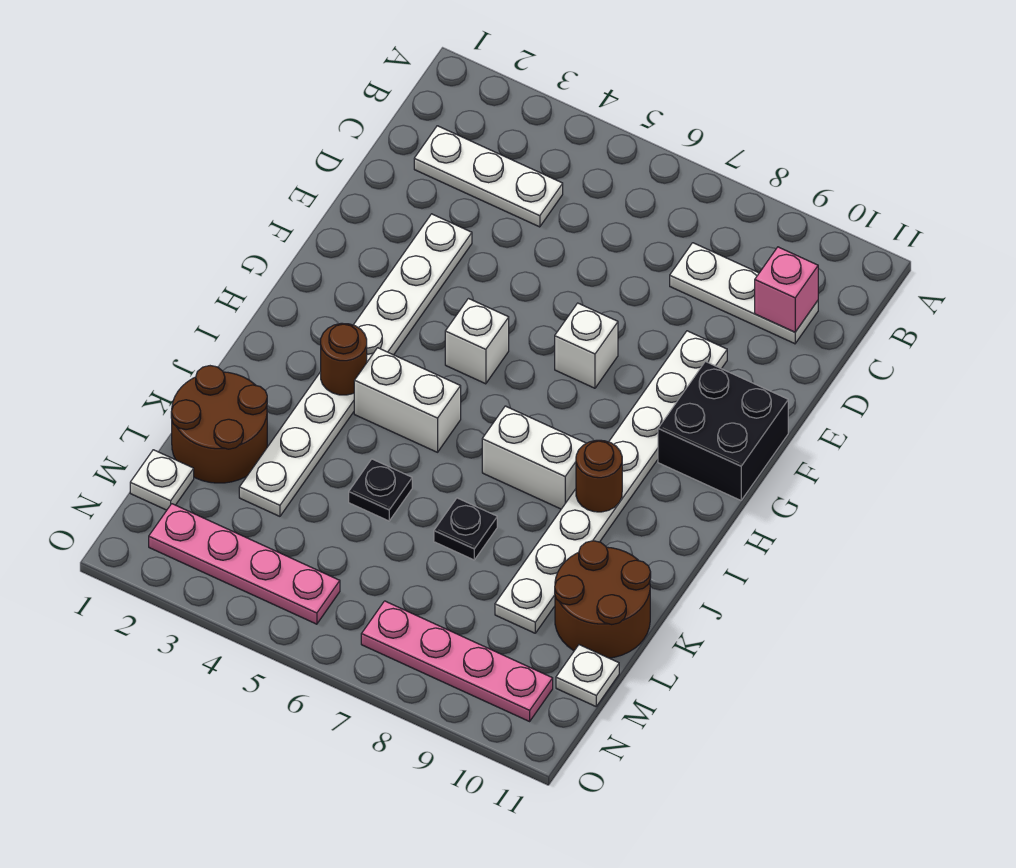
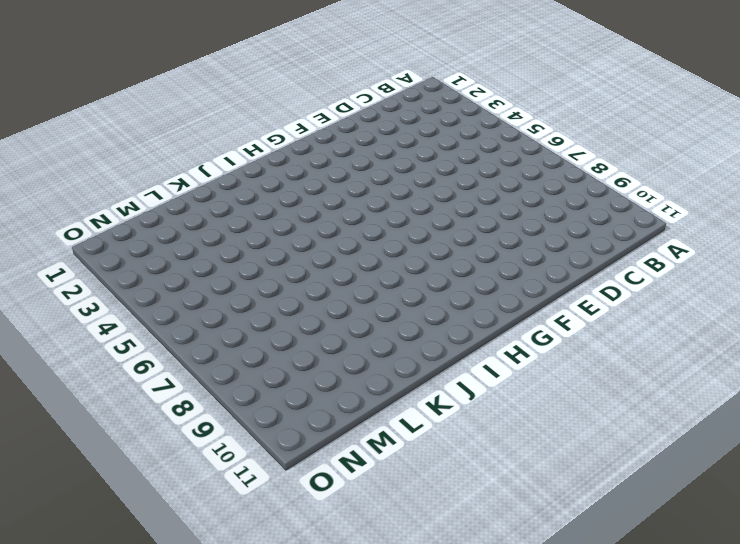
none -> white 1x3 plate [414,126,563,227]
none -> white 1x3 plate [670,243,818,344]
none -> white 1x8 plate [239,214,472,516]

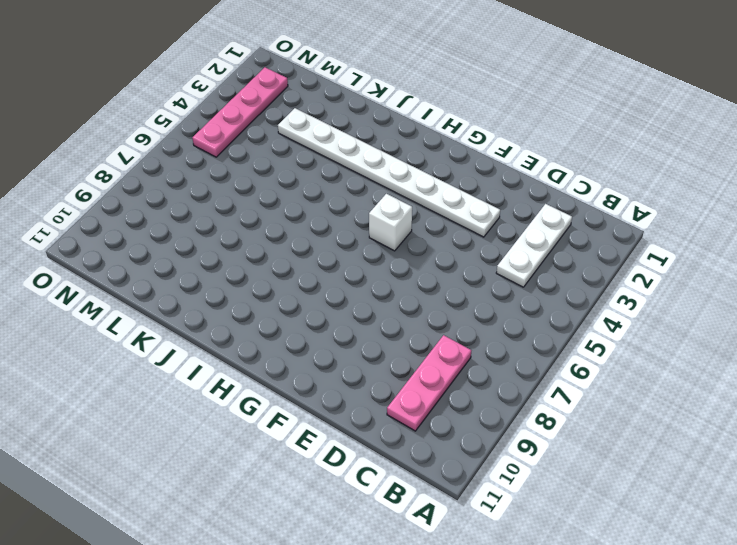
pink 1x3 plate [387,335,471,431] -> white 1x3 plate [670,243,818,344]
none -> white 1x8 plate [495,331,727,633]
none -> white 1x1 brick [555,303,618,388]
none -> black 2x2 brick [658,362,788,500]

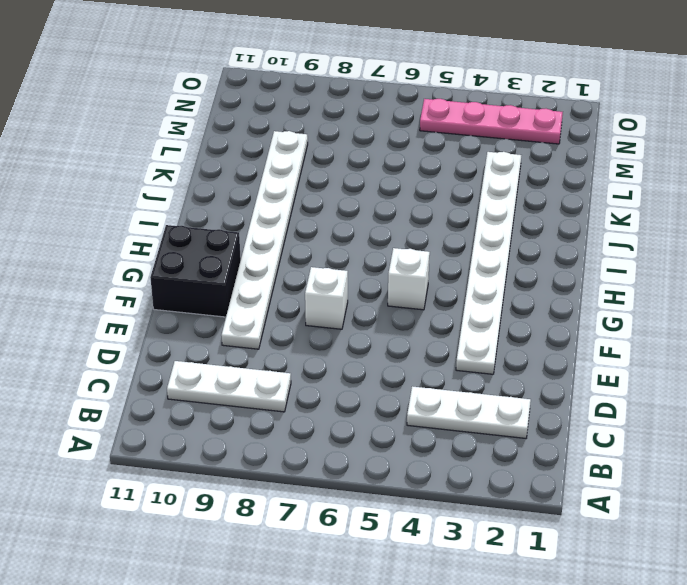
none -> white 1x2 brick [354,348,461,452]
none -> white 1x2 brick [482,406,586,509]
none -> brown 2x2 round brick [171,366,267,483]

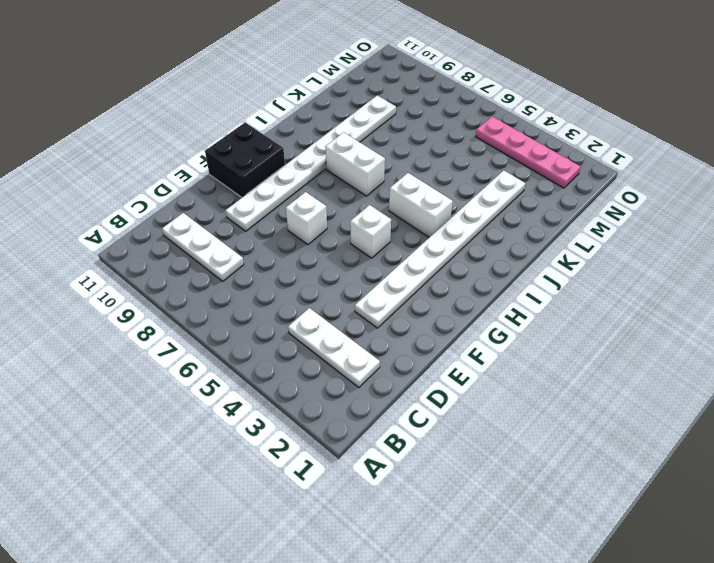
none -> brown 2x2 round brick [171,366,267,483]
none -> black 1x1 plate [349,459,412,521]
none -> black 1x1 plate [434,498,497,560]

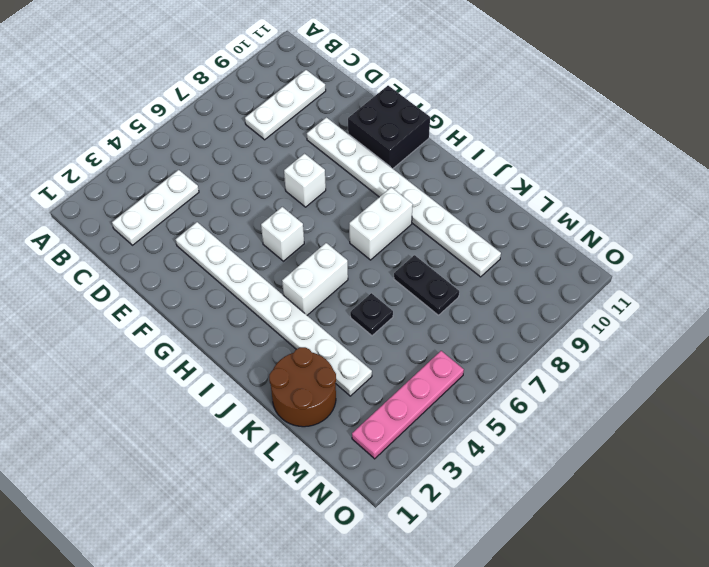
black 1x2 plate [394,255,459,315] -> black 1x1 plate [434,498,497,560]
none -> brown 2x2 round brick [555,541,651,658]
none -> white 1x1 plate [130,450,194,510]
none -> white 1x1 plate [556,645,619,706]

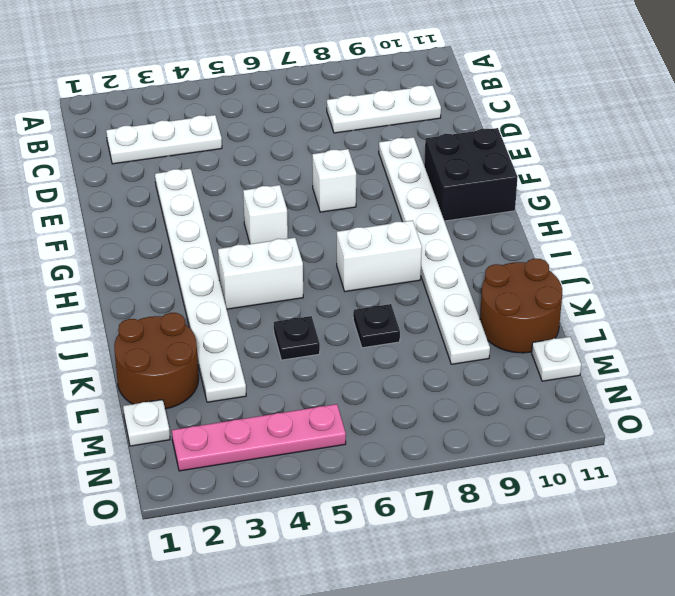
none -> pink 1x4 plate [361,601,553,721]
none -> pink 1x1 brick [755,247,818,332]
none -> brown 1x1 round brick [321,323,367,395]

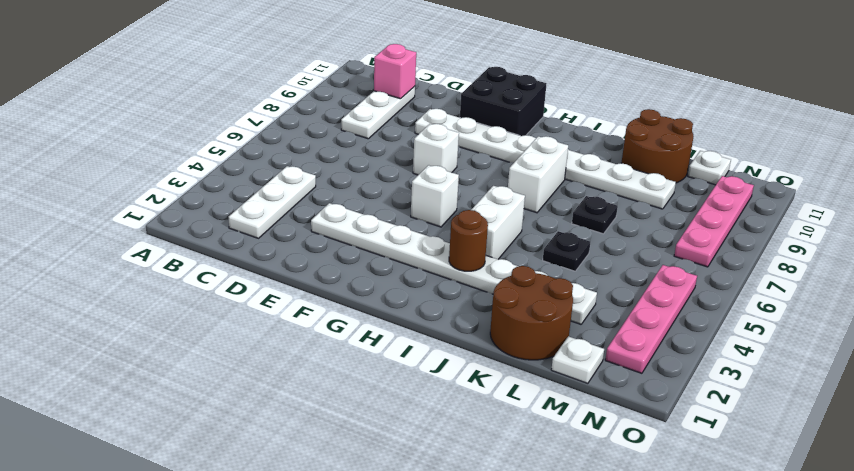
none -> brown 1x1 round brick [576,440,622,512]

